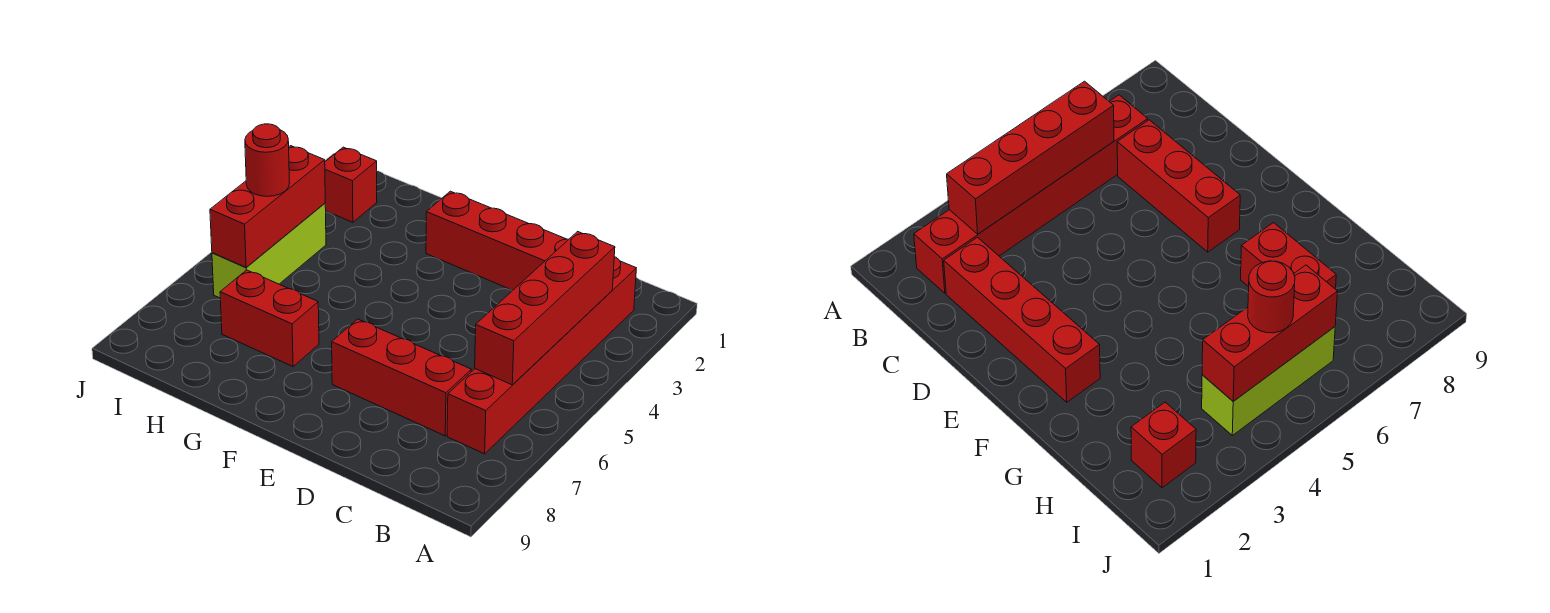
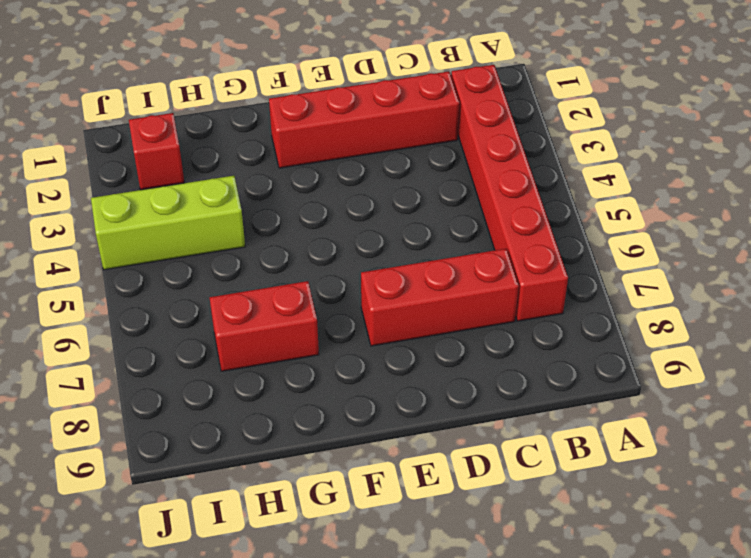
lime 1x3 brick [91,176,245,270] -> lime 1x3 brick turned to [212,203,326,298]
none -> red 1x4 brick [475,232,615,385]
none -> red 1x3 brick [210,146,325,267]

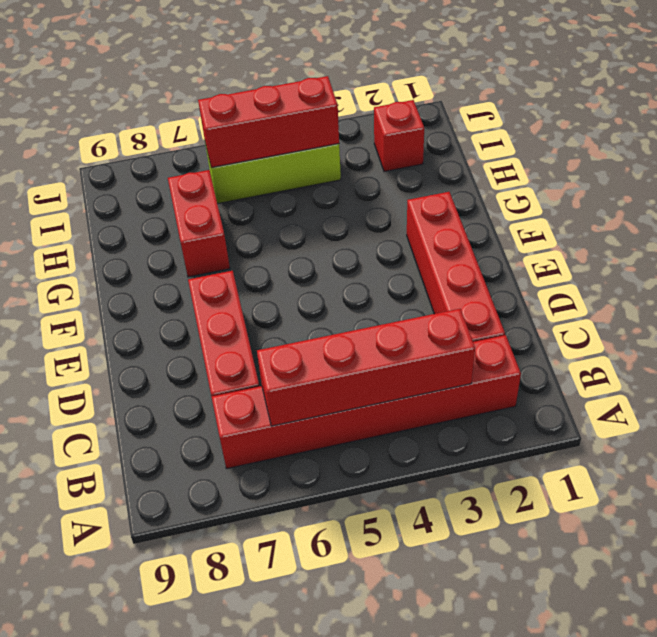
none -> red 1x1 round brick [245,124,290,196]

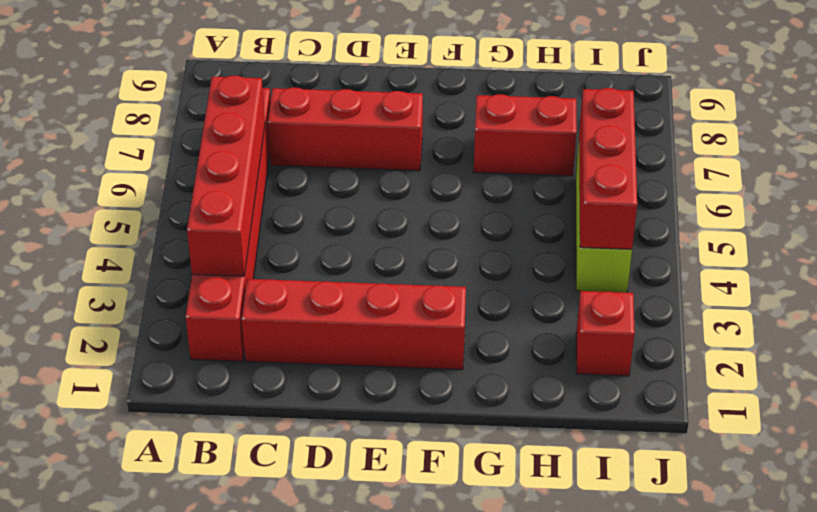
none -> red 1x1 round brick [245,124,290,196]

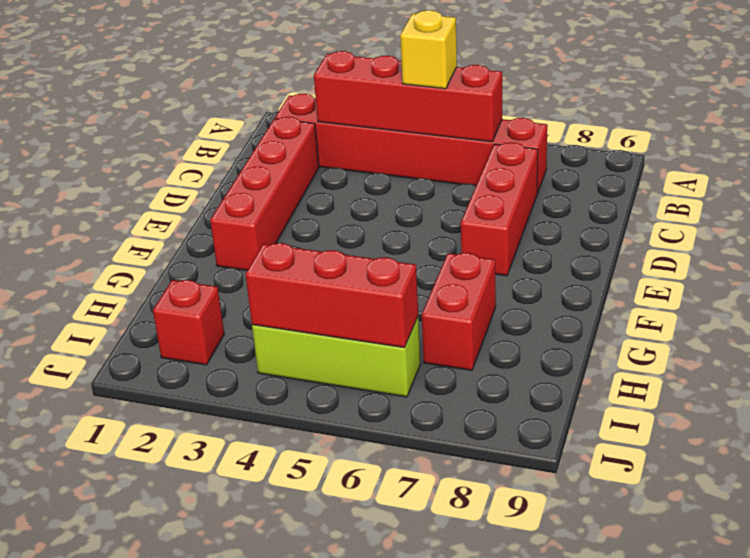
yellow 1x1 brick [400,10,457,89] -> none
none -> red 1x1 round brick [245,124,290,196]

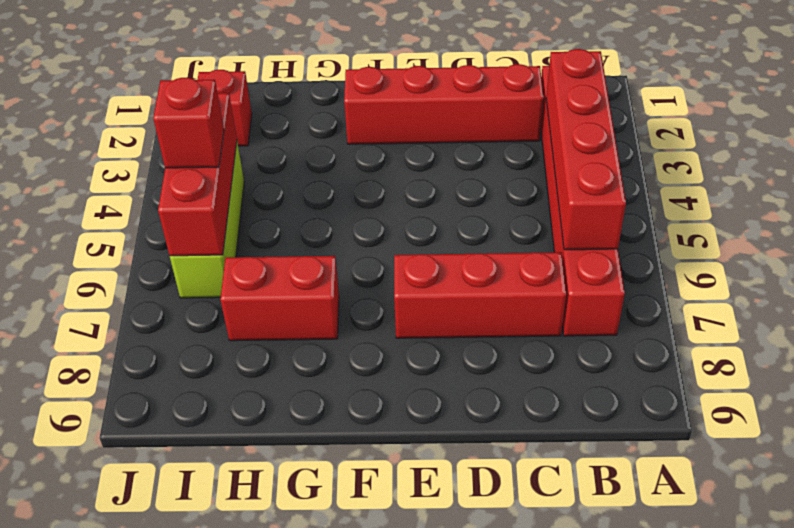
red 1x1 brick [153,78,224,168] -> red 1x1 round brick [245,124,290,196]

